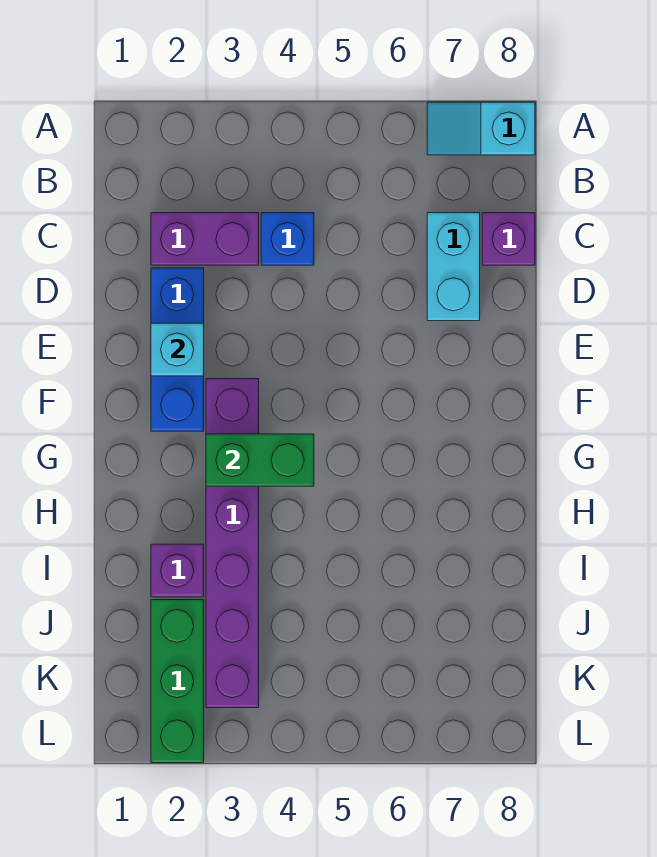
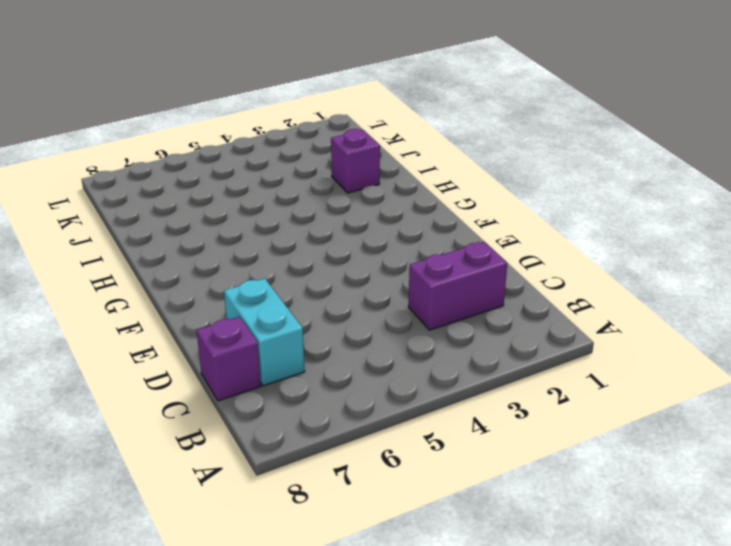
none -> cyan 1x2 slope [427,102,535,155]
none -> blue 1x1 brick [261,213,314,265]

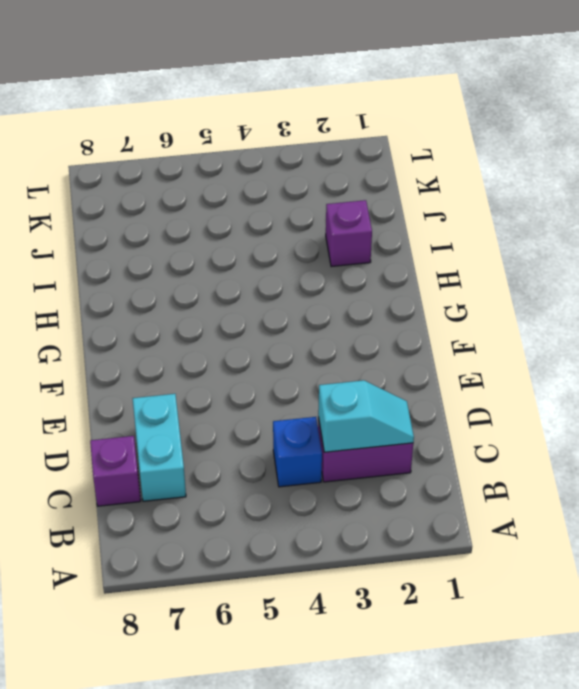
cyan 1x2 slope [318,380,414,452] -> cyan 1x2 slope moved to [427,102,535,155]
none -> blue 1x3 brick [151,268,204,431]
none -> purple 1x6 brick [206,379,259,708]

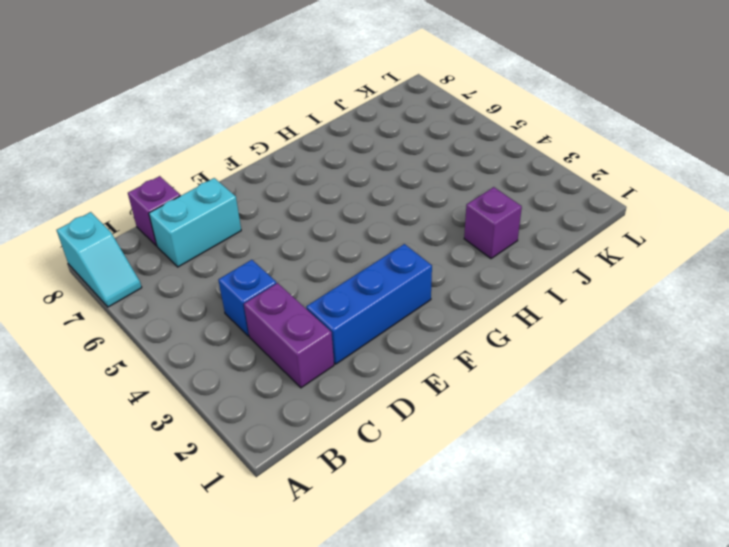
none -> purple 1x6 brick [206,379,259,708]
none -> green 1x3 brick [151,600,204,763]

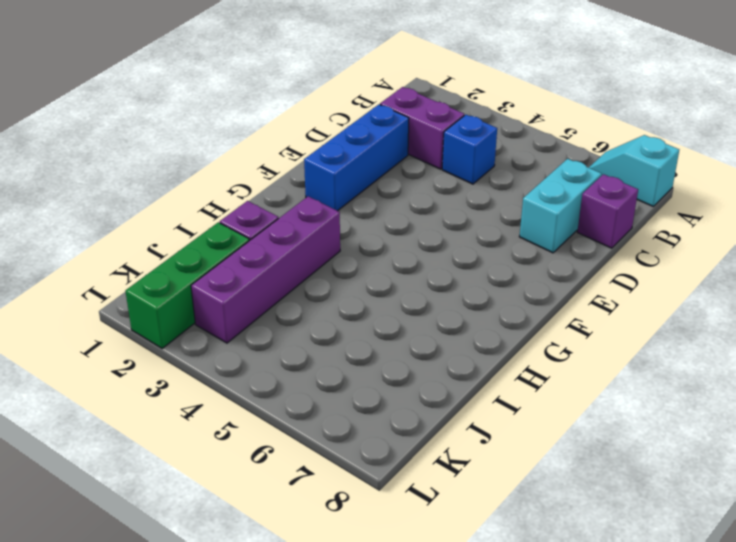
purple 1x4 brick [191,196,340,343] -> purple 1x6 brick [206,379,259,708]
none -> cyan 1x1 brick [151,323,204,376]
none -> green 1x2 brick [206,434,314,486]

